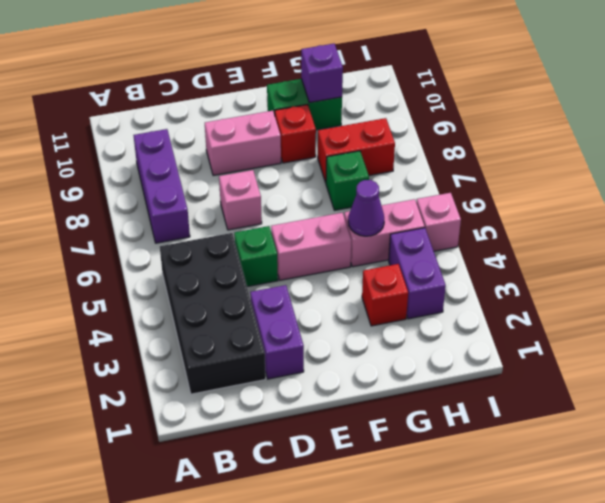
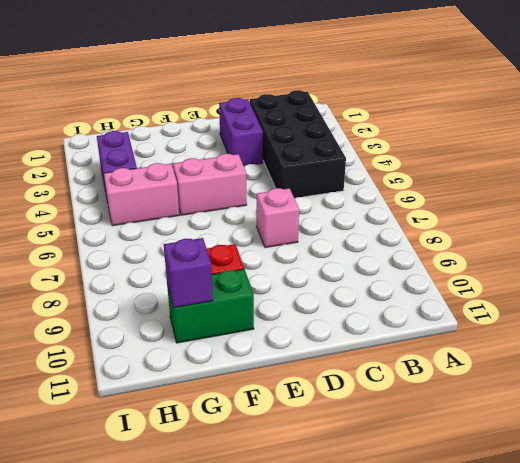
none -> purple 1x3 brick [133,129,190,243]
none -> green 1x1 brick [234,226,278,287]
none -> pink 1x2 brick [205,111,281,176]

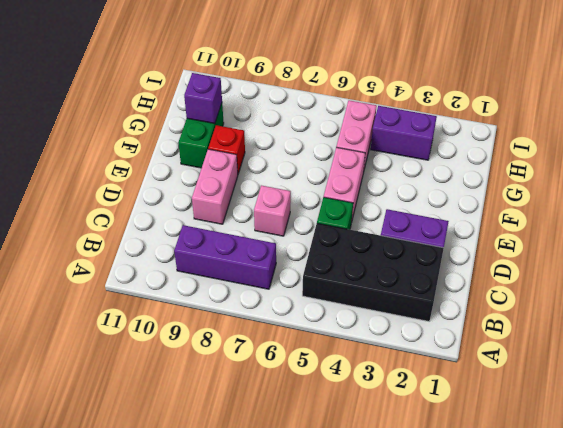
none -> red 1x1 brick [362,264,408,326]
none -> green 1x1 brick [326,151,369,210]
none -> red 1x2 brick [318,118,395,183]

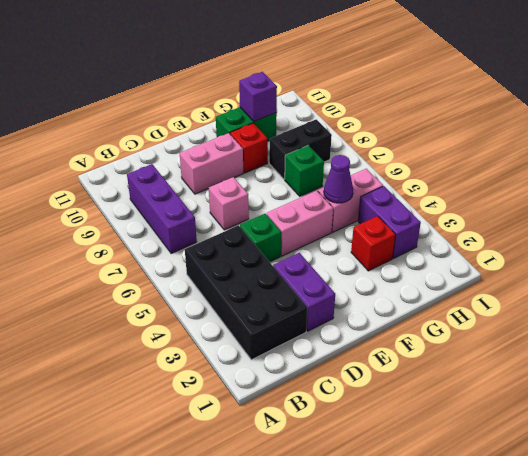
black 1x2 brick [269,119,332,179] -> red 1x2 brick [318,118,395,183]
none -> pink 1x1 brick [416,193,461,251]

